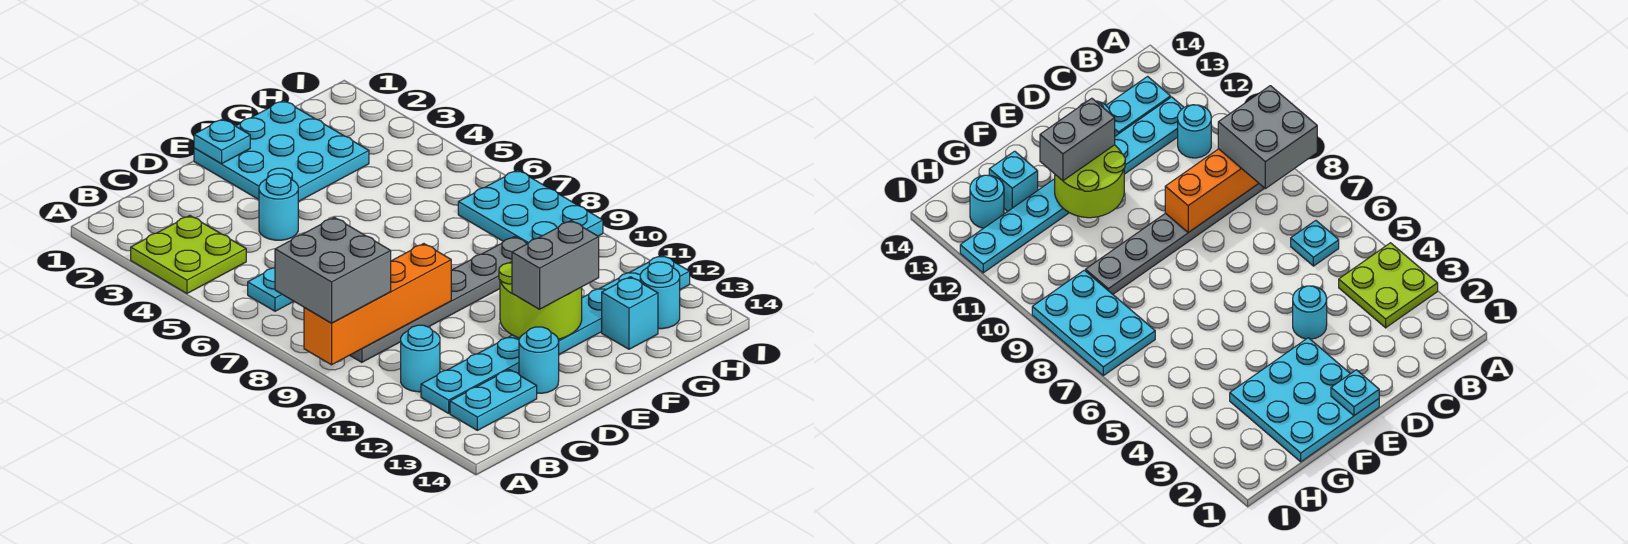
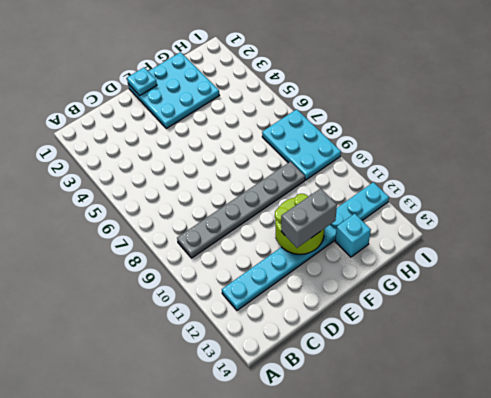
none -> lime 2x2 plate [131,216,246,293]
none -> cyan 1x1 plate [248,267,294,311]
none -> cyan 1x1 round brick [401,325,440,392]

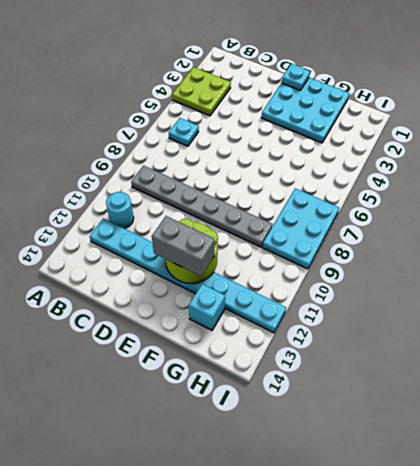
none -> cyan 1x2 plate [450,370,537,430]
none -> cyan 1x1 round brick [259,174,298,240]
none -> cyan 1x1 round brick [519,327,559,393]

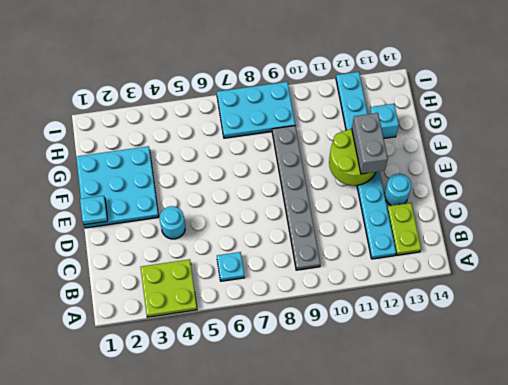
lime 1x2 plate [387,203,421,255] -> cyan 1x2 plate [450,370,537,430]
none -> cyan 1x1 round brick [401,325,440,392]
none -> cyan 1x1 round brick [640,262,680,329]
none -> orange 1x4 brick [304,244,451,365]

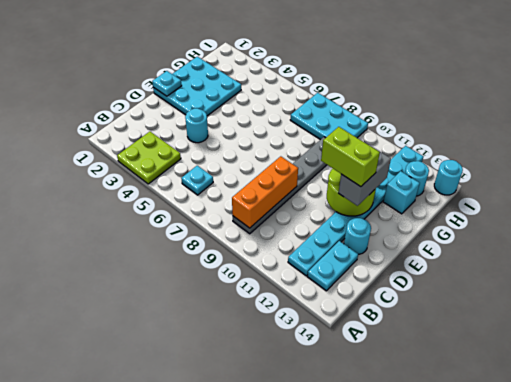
orange 1x3 brick [232,156,298,228] -> orange 1x4 brick [304,244,451,365]
lime 1x2 brick [321,127,380,187] -> none
cyan 1x1 round brick [434,160,463,195] -> cyan 1x1 round brick moved to [401,325,440,392]
none -> grey 2x2 brick [275,217,391,323]

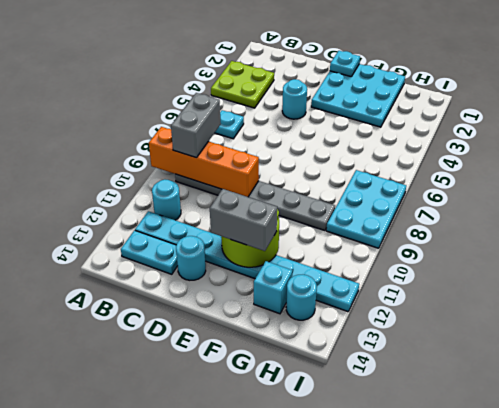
grey 1x2 brick [171,93,221,158] -> grey 2x2 brick [275,217,391,323]

